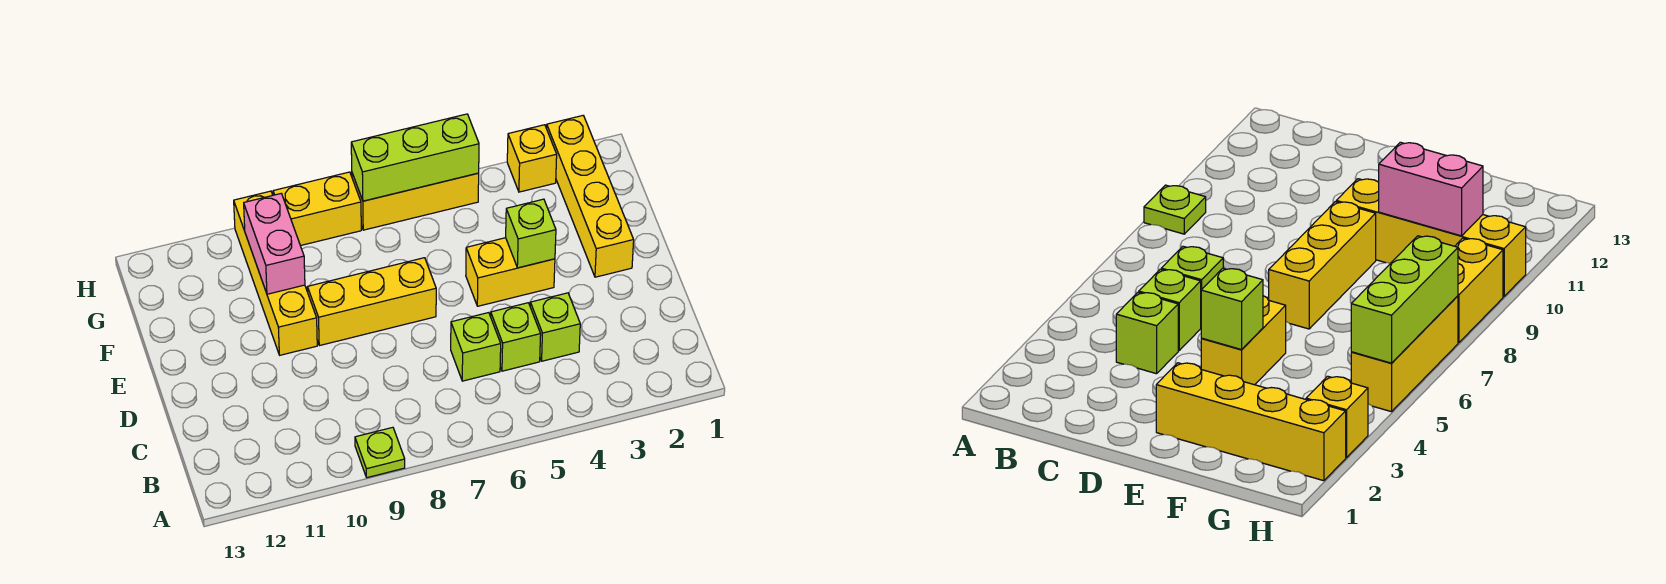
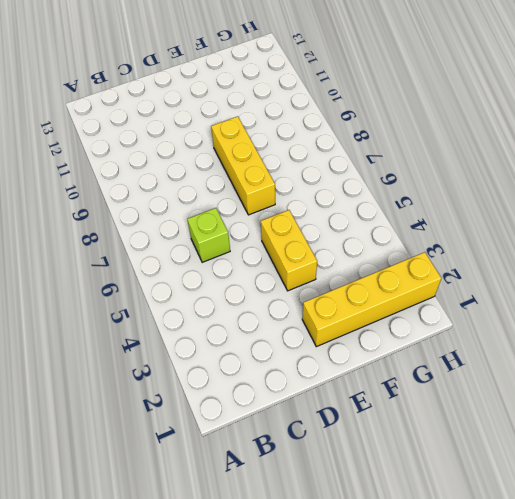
none -> lime 1x1 plate [355,427,405,478]
none -> lime 1x1 brick [530,293,580,361]
none -> lime 1x1 brick [491,303,541,371]

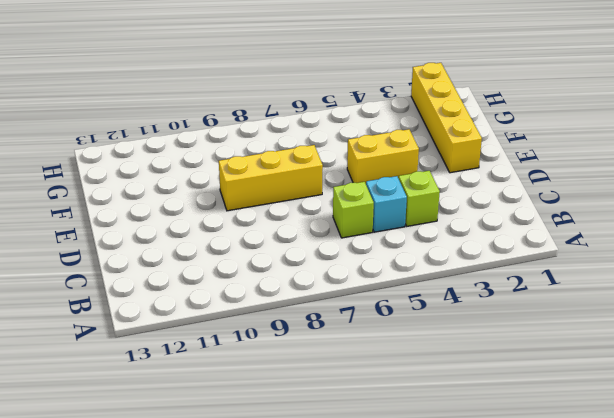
cyan 1x1 brick [366,176,407,232] -> lime 1x1 brick [491,303,541,371]
none -> lime 1x1 plate [355,427,405,478]
none -> yellow 1x4 brick [234,191,317,355]
none -> yellow 1x1 brick [507,125,557,192]

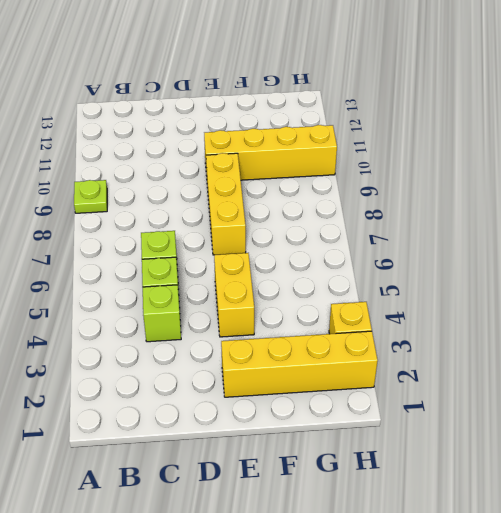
none -> yellow 1x3 brick [352,173,479,230]
none -> yellow 1x2 brick [273,172,361,246]
none -> lime 1x1 brick [506,199,556,268]

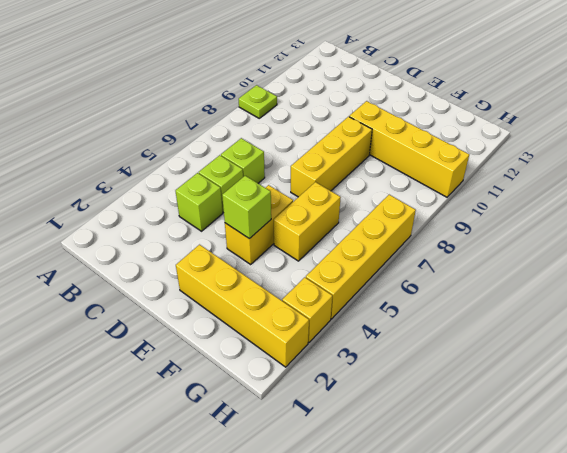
yellow 1x2 brick [274,182,341,261] -> yellow 1x2 brick moved to [273,172,361,246]
yellow 1x4 brick [306,195,416,319] -> yellow 1x3 brick [352,173,479,230]
none -> pink 1x2 brick [244,194,305,294]
none -> lime 1x3 brick [351,114,479,201]

